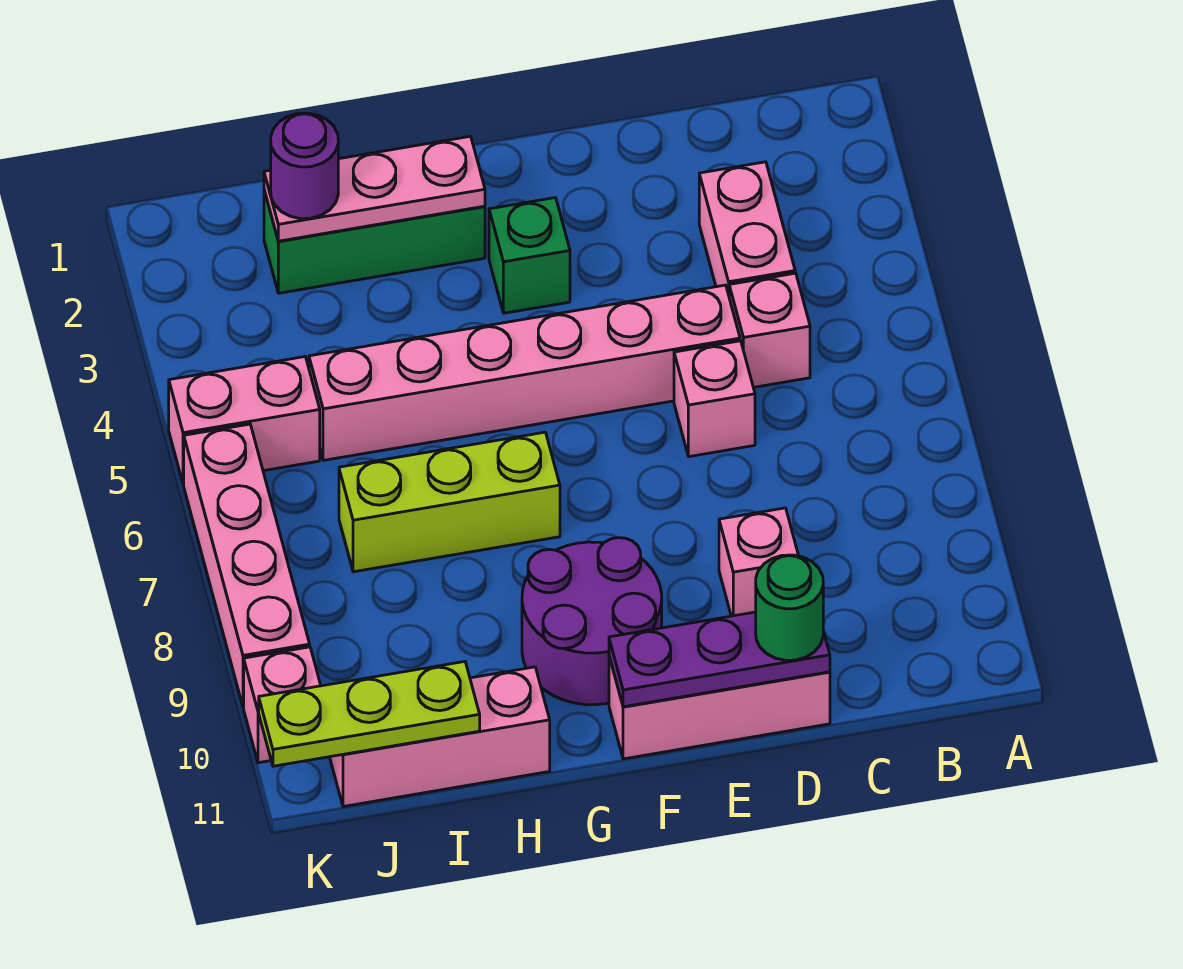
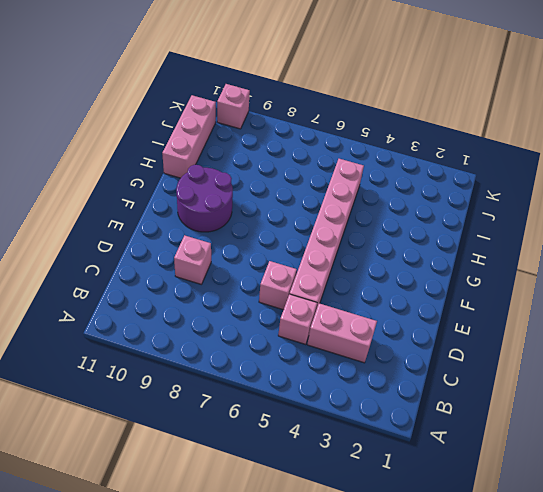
none -> pink 1x3 brick [609,657,830,759]
none -> green 1x1 brick [489,198,570,313]
none -> green 1x3 brick [264,190,485,293]

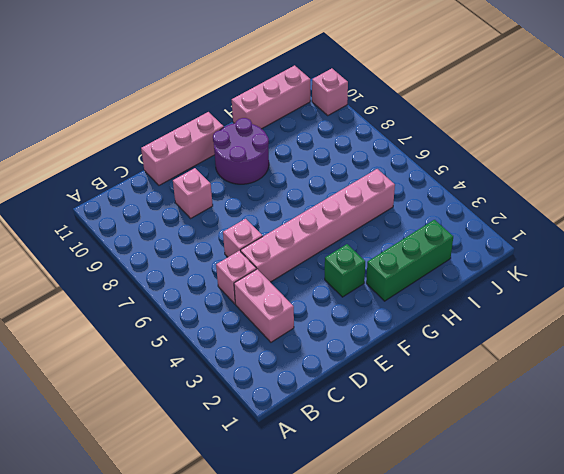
none -> lime 1x3 brick [339,432,560,572]
none -> pink 1x2 brick [169,357,320,484]
none -> pink 1x4 brick [184,424,310,707]

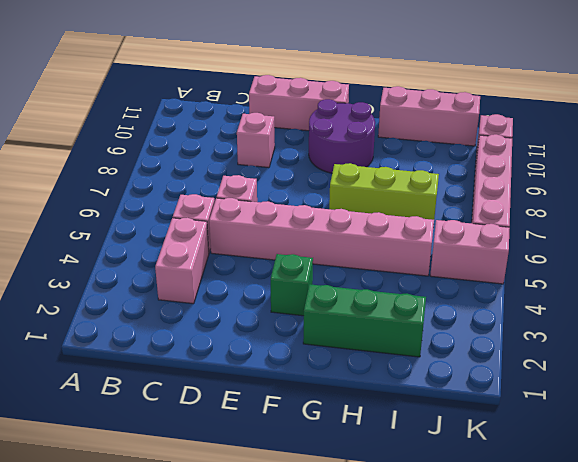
none -> purple 1x3 plate [609,612,830,707]
none -> pink 1x3 plate [264,136,485,241]
none -> lime 1x3 plate [259,662,480,766]

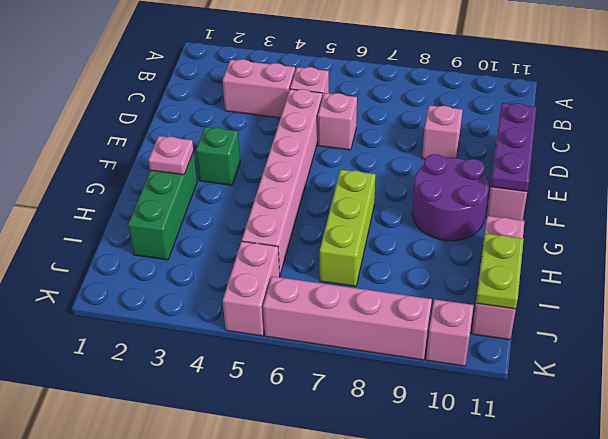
pink 1x1 plate [148,136,194,175] -> pink 1x3 plate [264,136,485,241]
lime 1x2 plate [476,233,524,309] -> lime 1x3 plate [259,662,480,766]
none -> green 1x1 round brick [756,555,823,660]
none -> purple 1x1 round brick [271,113,338,219]

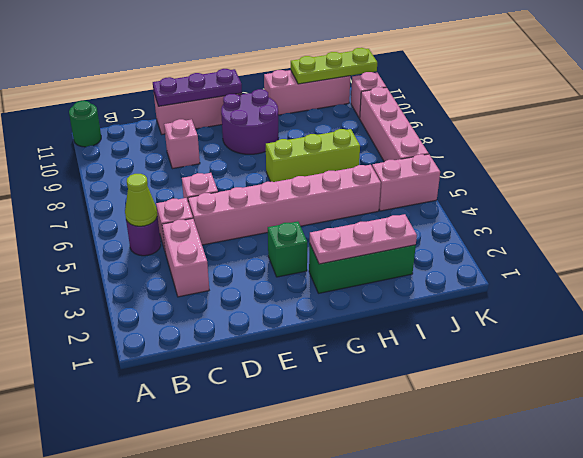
green 1x1 round brick [69,101,101,147] -> green 1x1 round brick moved to [756,555,823,660]
purple 1x1 round brick [126,216,161,256] -> purple 1x1 round brick moved to [271,113,338,219]
lime 1x1 cone [125,174,157,226] -> none

